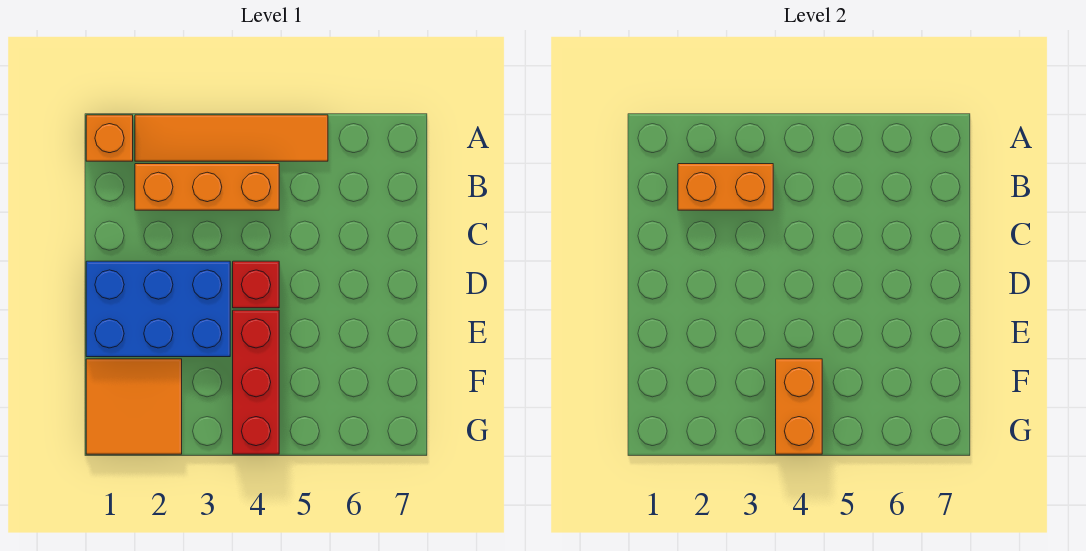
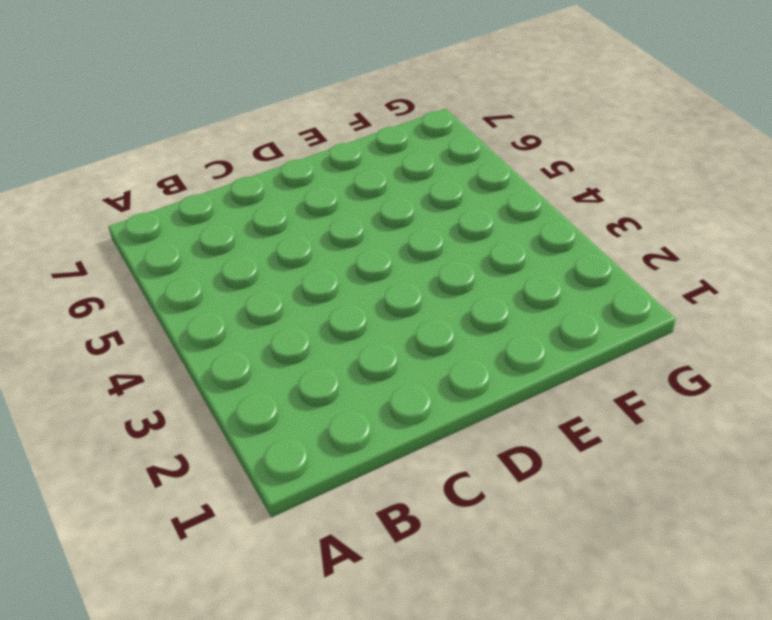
none -> orange 1x1 brick [86,115,133,161]
none -> orange 1x4 tile [135,115,328,161]

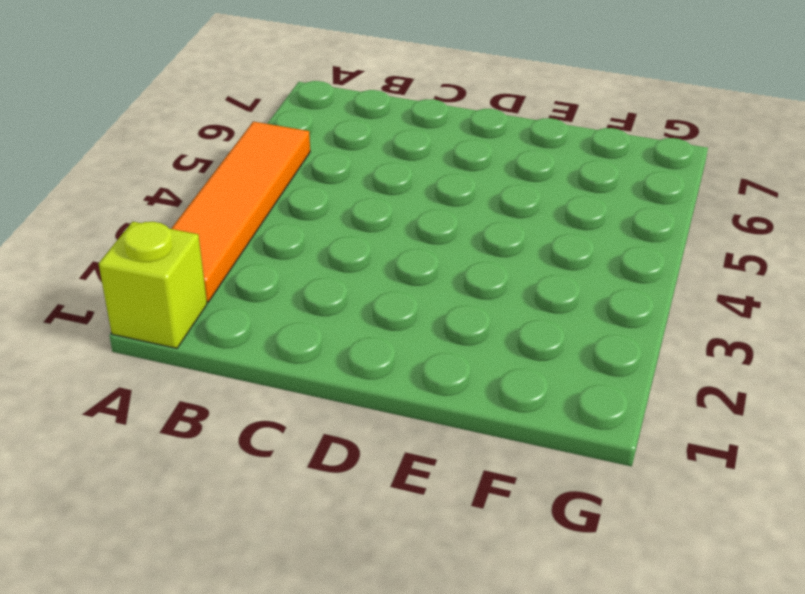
lime 1x1 brick [99,222,207,348] -> orange 1x1 brick [86,115,133,161]
none -> orange 1x3 brick [135,164,279,210]
none -> blue 2x3 brick [86,261,230,357]

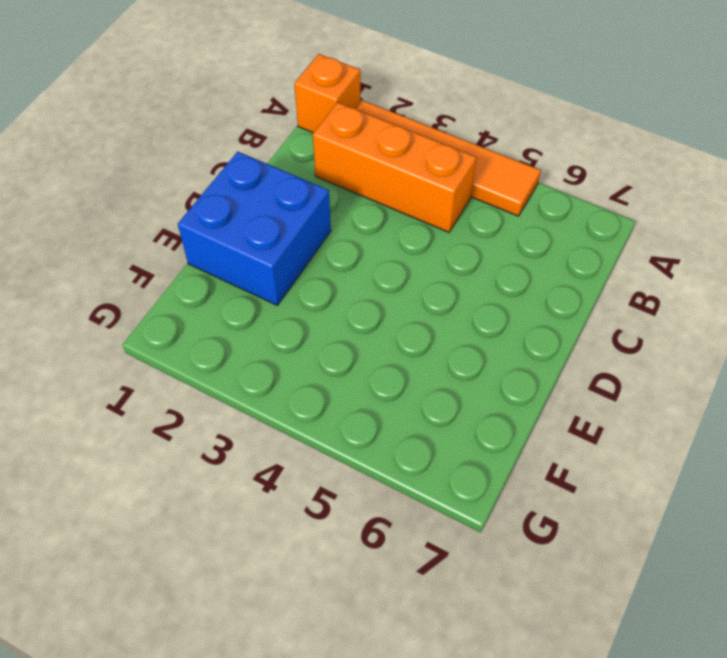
blue 2x2 brick [178,152,331,305] -> blue 2x3 brick [86,261,230,357]
none -> red 1x1 brick [233,261,279,308]
none -> red 1x3 brick [233,310,279,454]

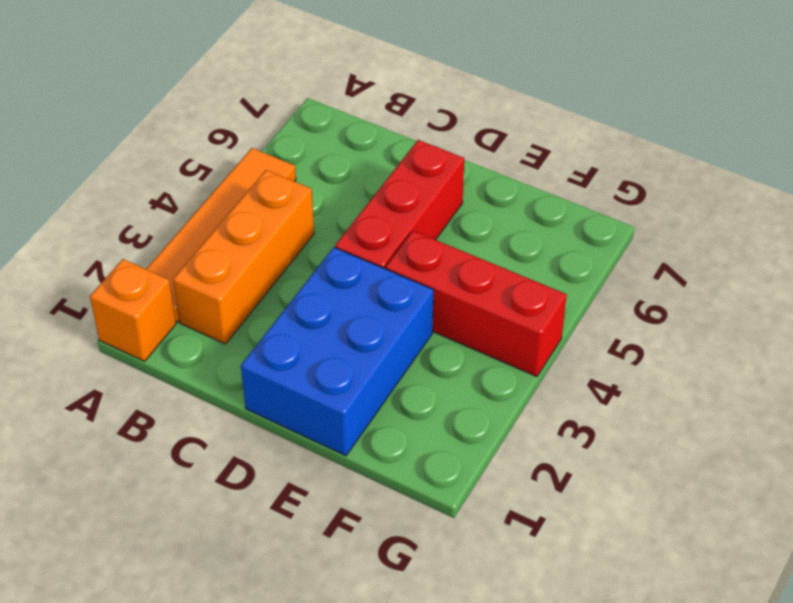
red 1x3 brick [335,140,464,269] -> red 1x1 brick [233,261,279,308]
none -> orange 2x2 tile [86,359,182,454]
none -> orange 1x2 brick [678,164,773,210]

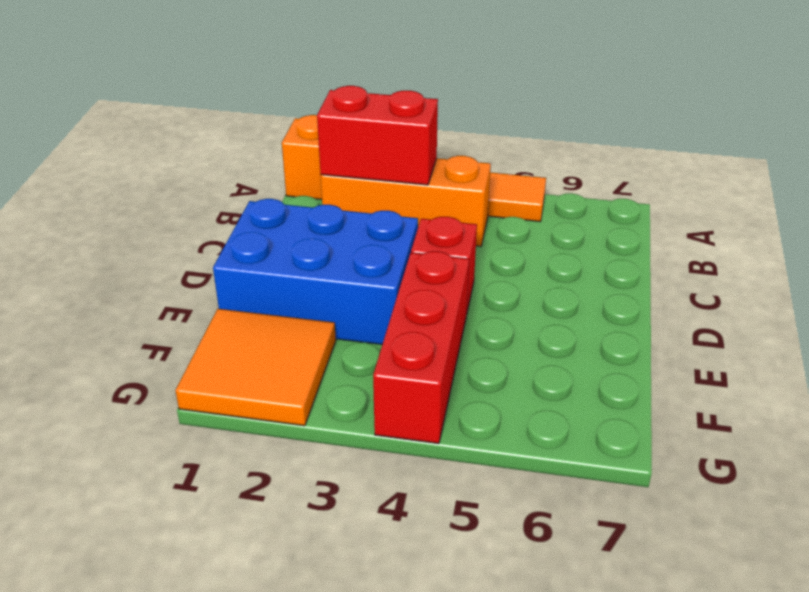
red 1x2 brick [317,86,438,185] -> orange 1x2 brick [678,164,773,210]
none -> orange 1x2 brick [776,359,822,454]

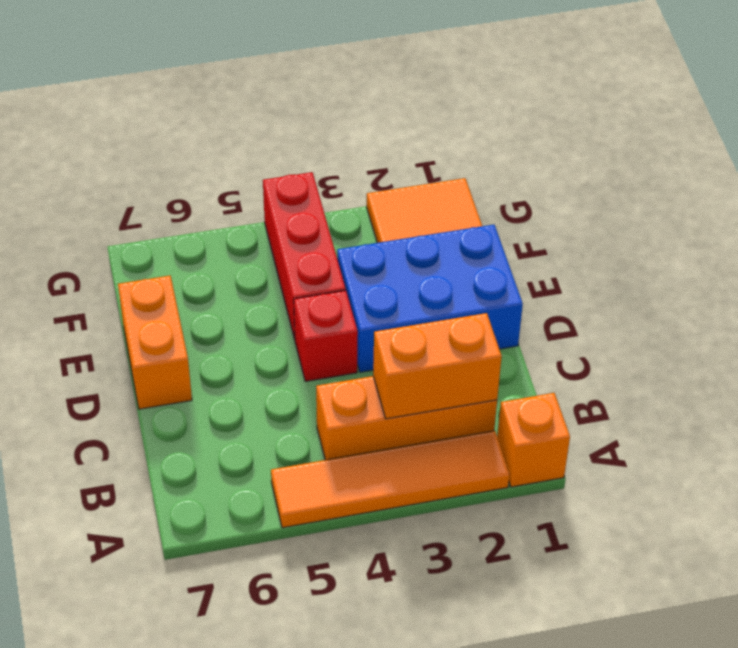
orange 1x2 brick [118,276,192,409] -> orange 1x2 brick moved to [776,359,822,454]

